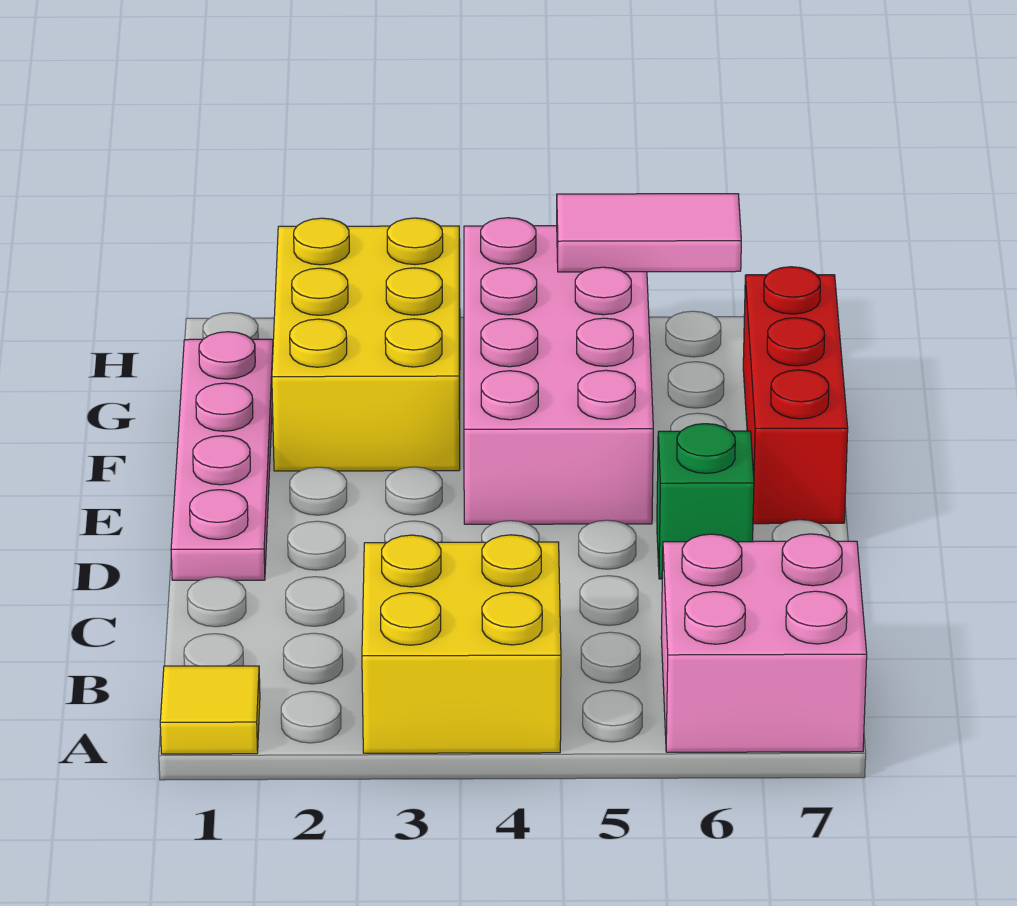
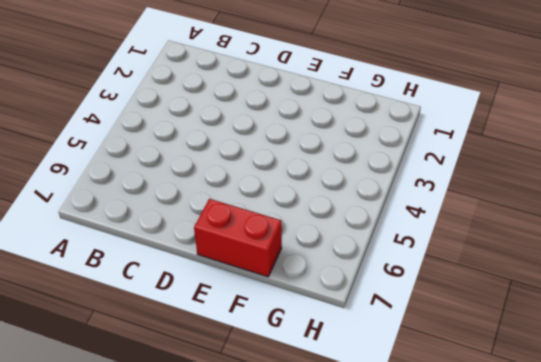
red 1x2 brick [194,199,282,277] -> red 1x3 brick [743,267,848,524]
none -> yellow 1x1 tile [160,666,260,754]
none -> yellow 2x2 brick [362,535,561,753]

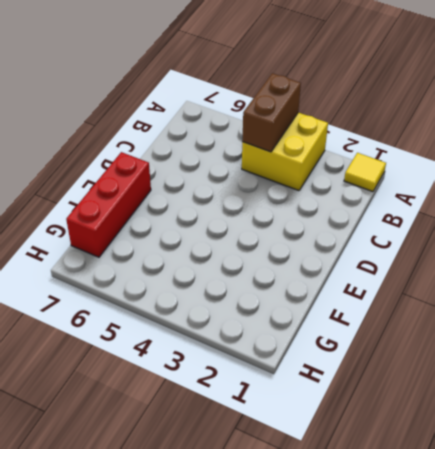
brown 1x2 brick [242,73,301,152] -> none
none -> pink 2x2 brick [661,534,867,752]
none -> pink 1x4 plate [171,332,273,580]

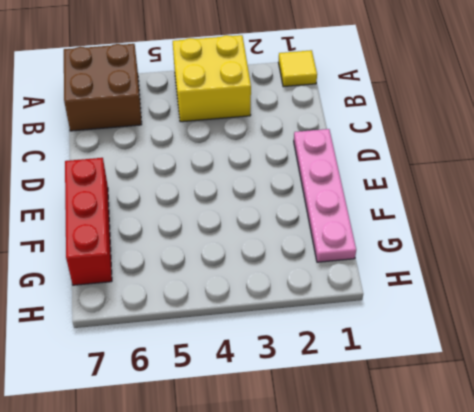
brown 2x2 brick [64,44,142,131] -> pink 2x2 brick [661,534,867,752]
none -> green 1x1 brick [657,424,754,579]
none -> pink 2x4 brick [464,218,653,524]

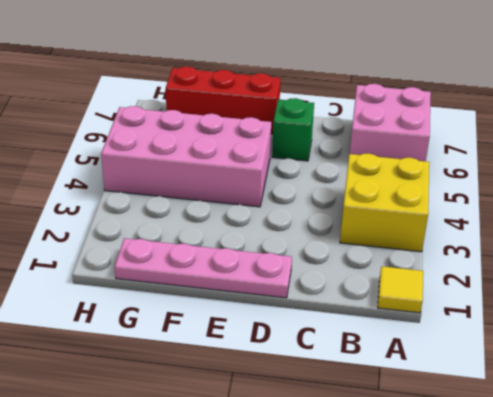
none -> yellow 2x3 brick [272,218,460,471]
none -> pink 1x2 tile [557,194,741,272]

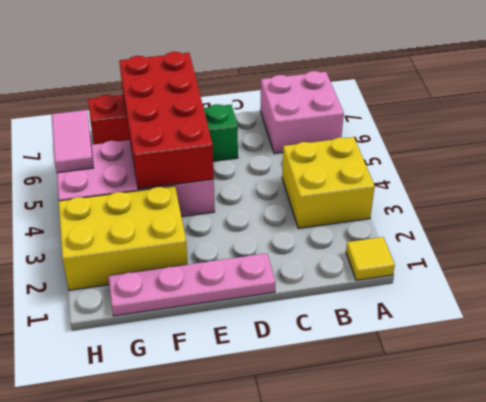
red 2x4 brick [119,52,214,189] -> none

